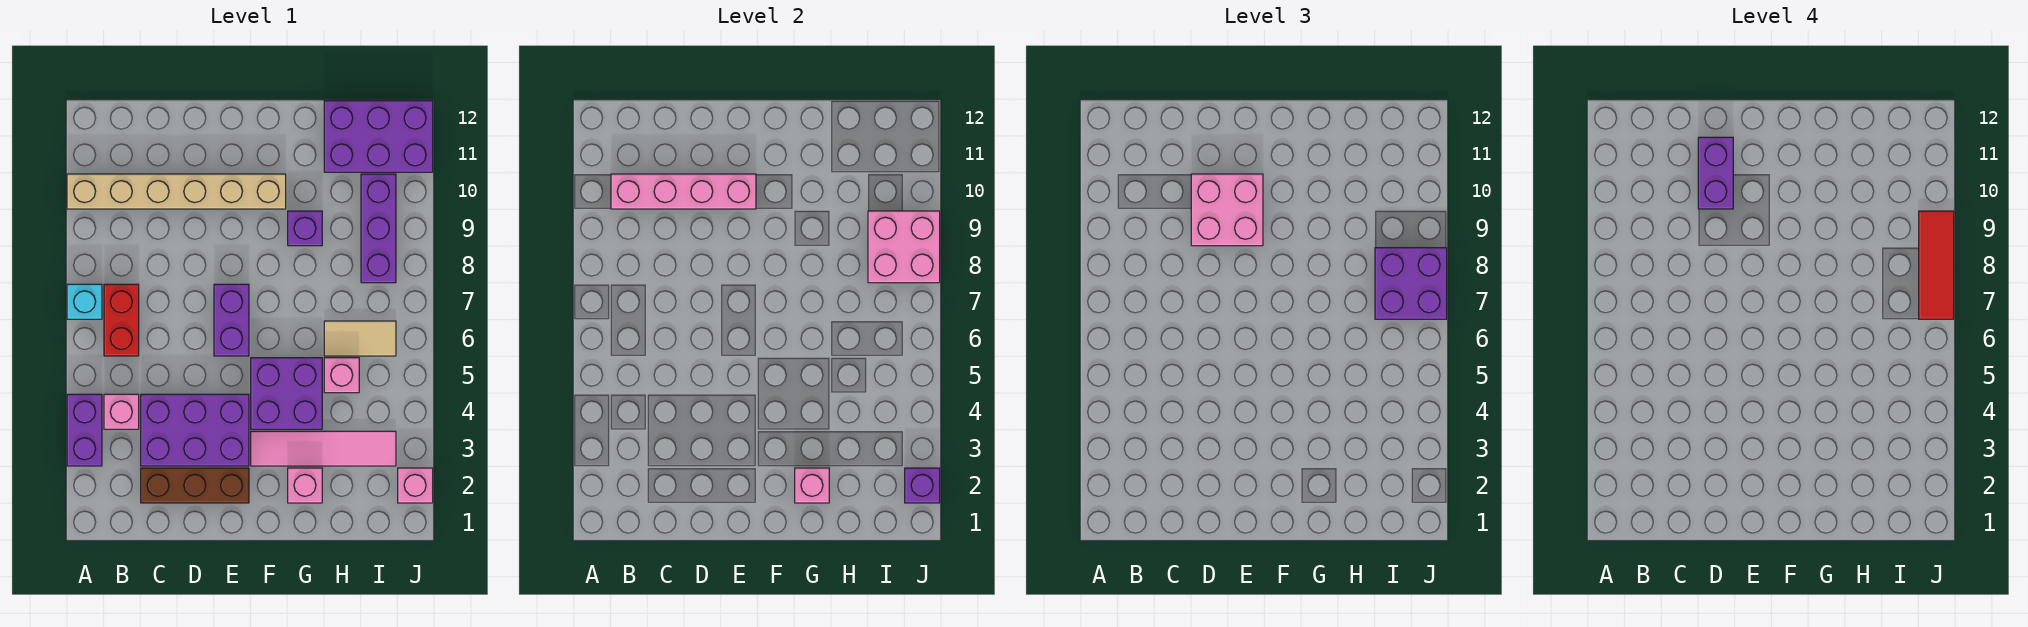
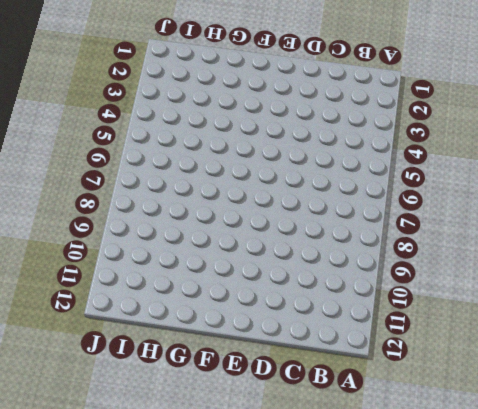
none -> purple 1x2 brick [67,394,102,466]
none -> cyan 1x1 brick [67,284,102,319]
none -> tan 1x6 brick [67,174,286,209]

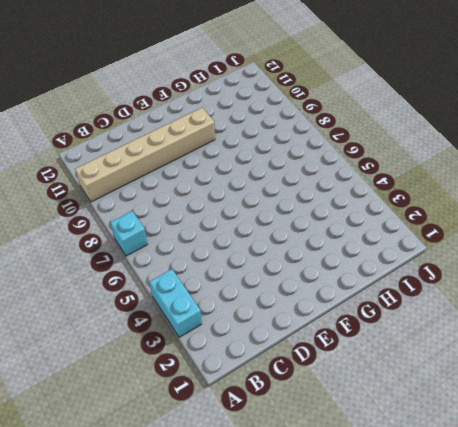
cyan 1x2 brick [149,269,202,337] -> purple 1x2 brick [67,394,102,466]
none -> pink 1x1 brick [104,394,139,429]
none -> red 1x2 brick [104,284,139,356]
none -> brown 1x3 brick [141,468,249,503]

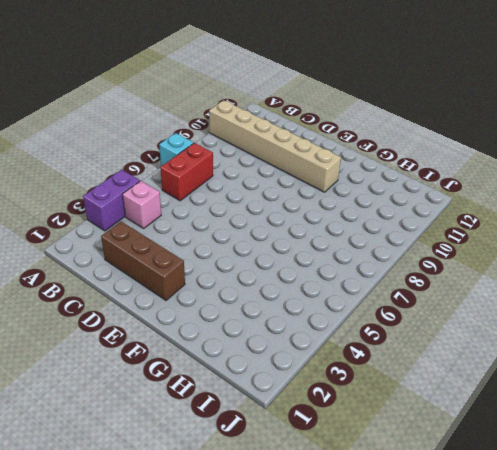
none -> purple 2x3 brick [141,394,249,466]
none -> purple 1x2 brick [214,284,249,356]
none -> pink 1x4 tile [251,431,396,466]

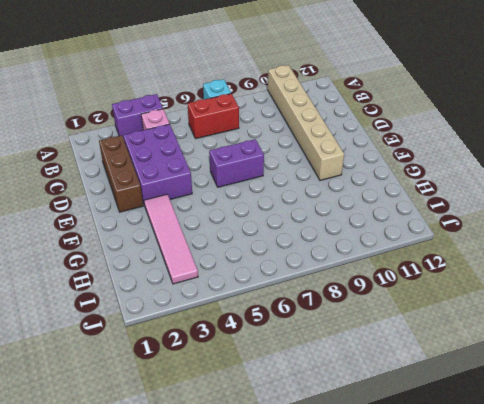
none -> purple 2x2 brick [251,358,322,429]
none -> pink 1x1 brick [288,468,322,503]
none -> purple 1x1 brick [288,211,322,246]

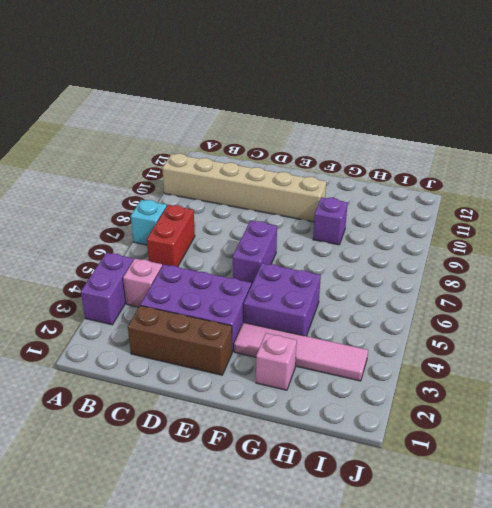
none -> pink 1x1 brick [324,358,359,393]
none -> tan 1x2 tile [324,321,396,356]
none -> purple 2x3 brick [324,101,433,172]

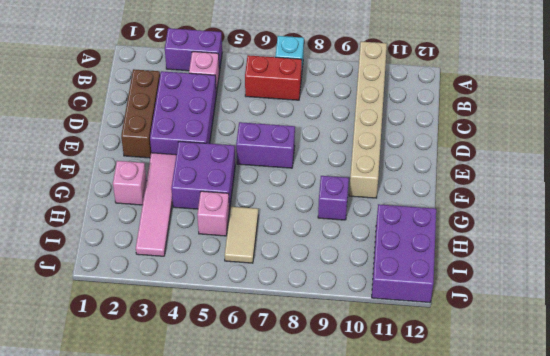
none -> purple 1x3 brick [361,174,396,283]
none -> pink 1x1 brick [398,468,433,503]
none -> pink 1x4 brick [611,174,756,209]

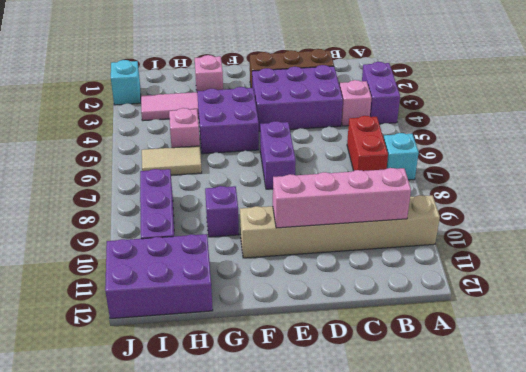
cyan 1x1 brick [111,60,141,105] -> pink 1x1 brick [398,468,433,503]
none -> pink 1x1 brick [795,468,829,503]
none -> pink 2x2 brick [868,211,940,283]
none -> purple 1x1 brick [905,468,940,503]

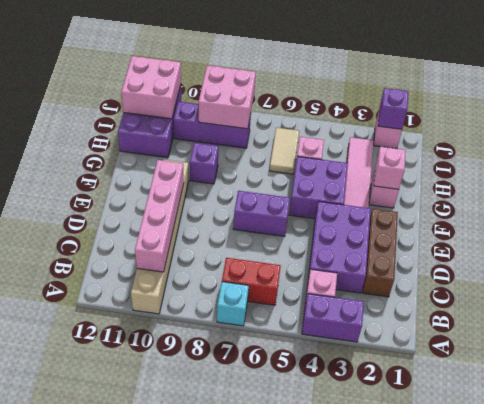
pink 2x2 brick [121,56,181,119] -> pink 2x2 brick moved to [1191,174,1263,246]
none -> purple 2x2 brick [1375,248,1447,319]
none -> purple 1x2 brick [1698,137,1733,209]
none -> red 1x3 tile [1919,211,1954,319]

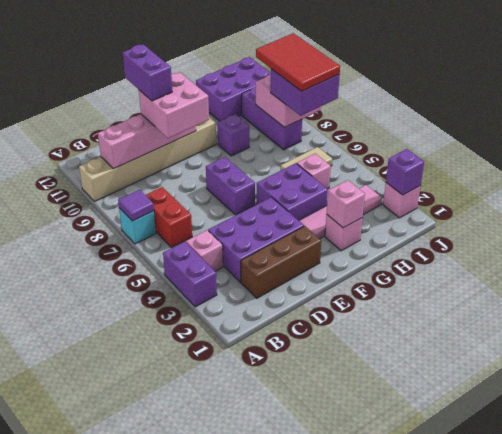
purple 1x1 tile [118,190,154,221] -> none
red 2x3 tile [256,33,340,91] -> red 1x3 tile [1919,211,1954,319]

